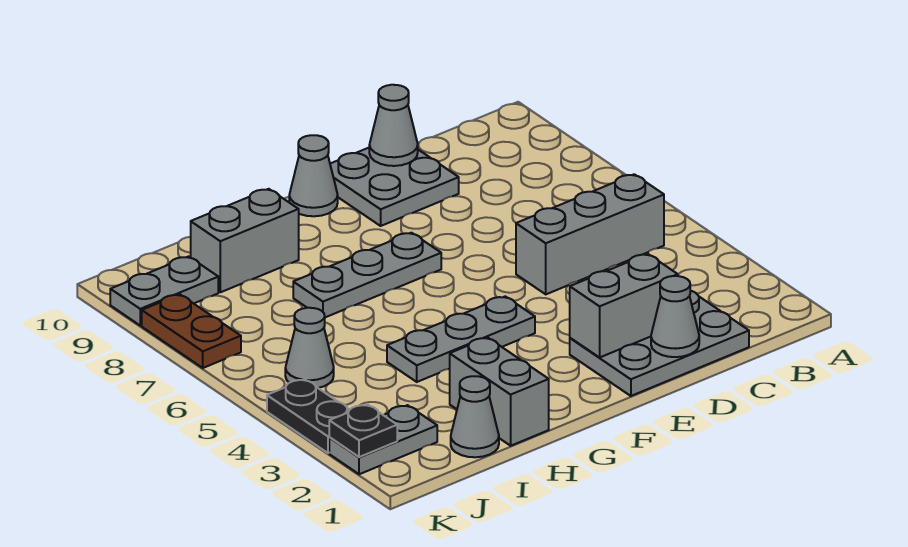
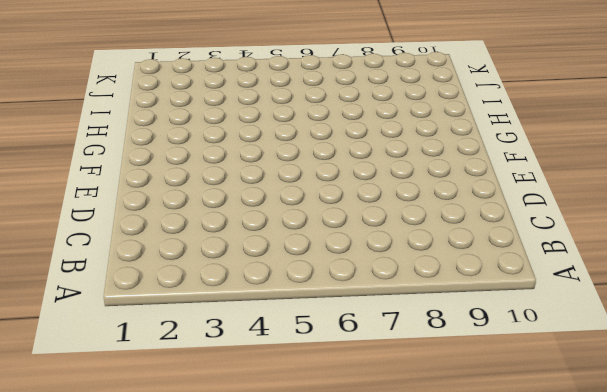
none -> grey 1x3 brick [516,174,664,294]
none -> grey 2x3 plate [570,291,749,396]
none -> grey 2x2 plate [330,148,459,226]

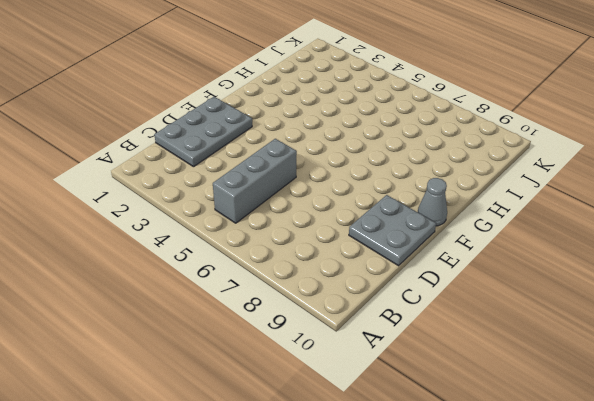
none -> grey 1x3 plate [387,296,535,382]
none -> grey 1x3 plate [293,233,441,317]
none -> grey 1x2 brick [450,338,549,446]

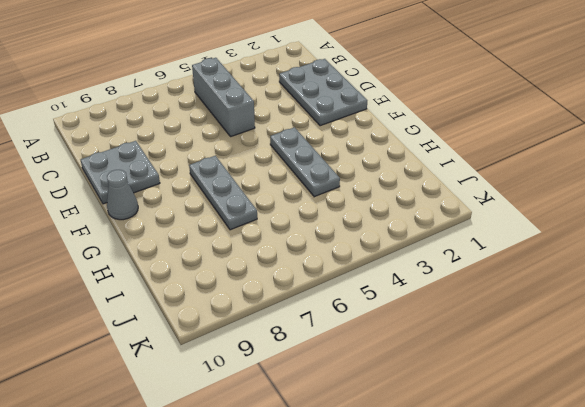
none -> grey 1x2 brick [450,338,549,446]
none -> grey 1x2 brick [191,189,299,292]
none -> grey 1x1 cone [451,376,499,457]

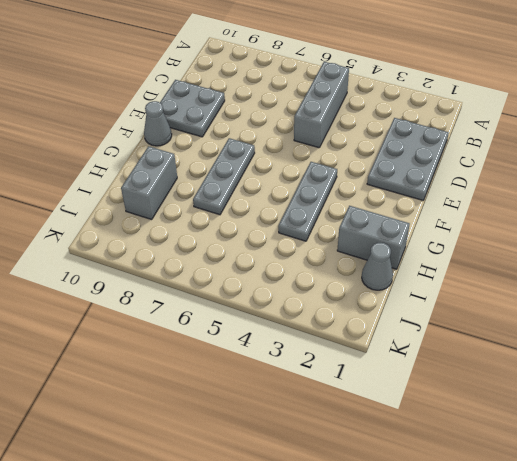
none -> grey 1x2 plate [329,405,437,474]
none -> grey 1x1 cone [285,308,334,388]
none -> grey 1x2 plate [110,257,218,325]

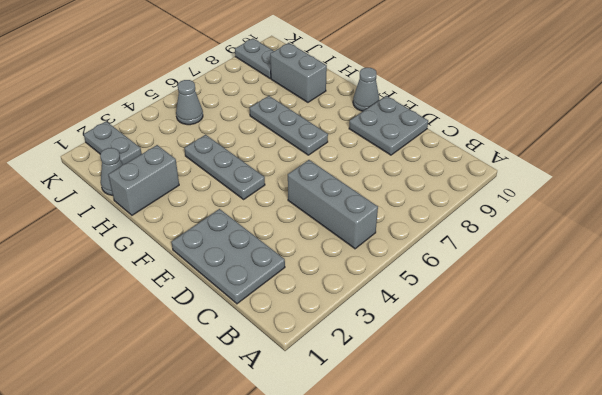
none -> black 1x2 plate [267,379,350,453]
none -> brown 1x2 plate [142,294,241,368]
none -> grey 1x1 cone [651,276,699,357]

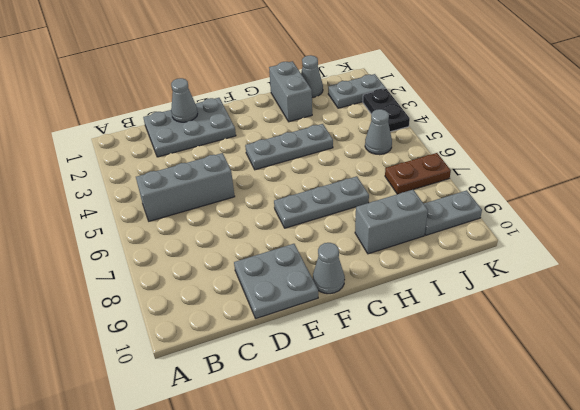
brown 1x2 plate [385,153,451,194] -> brown 1x2 plate turned to [142,294,241,368]
none -> grey 1x2 brick [570,254,678,357]
none -> grey 1x1 cone [369,85,418,166]
none -> black 1x1 plate [329,405,397,457]

